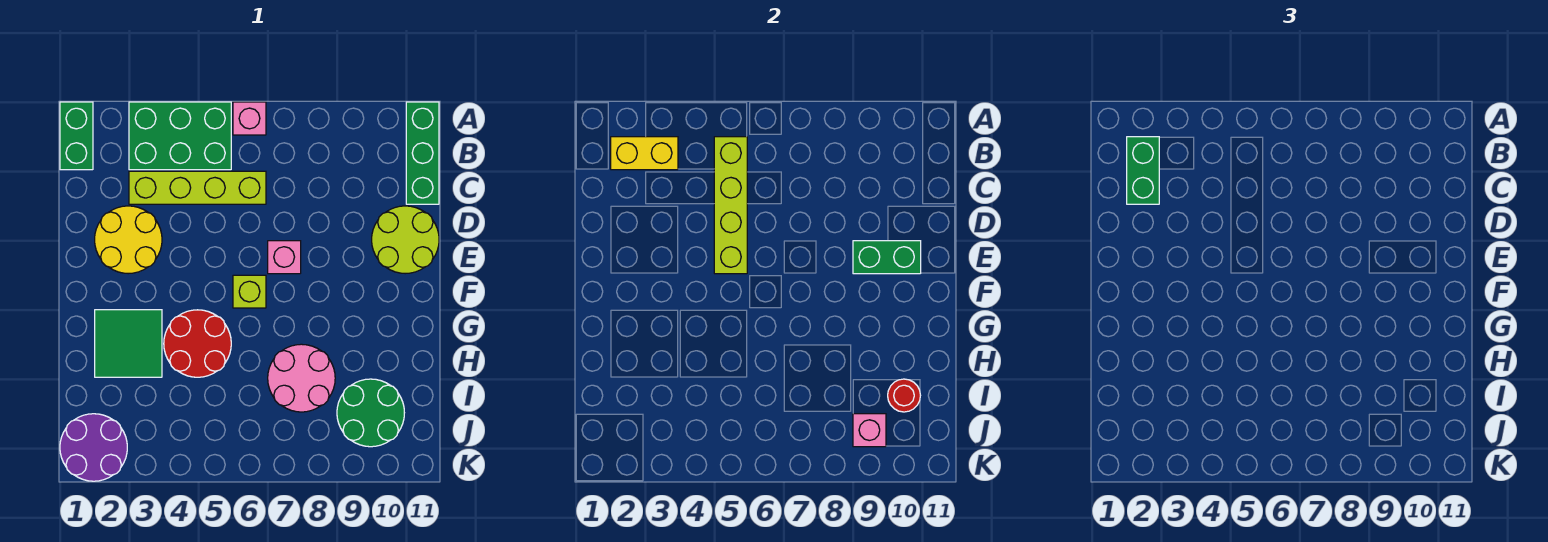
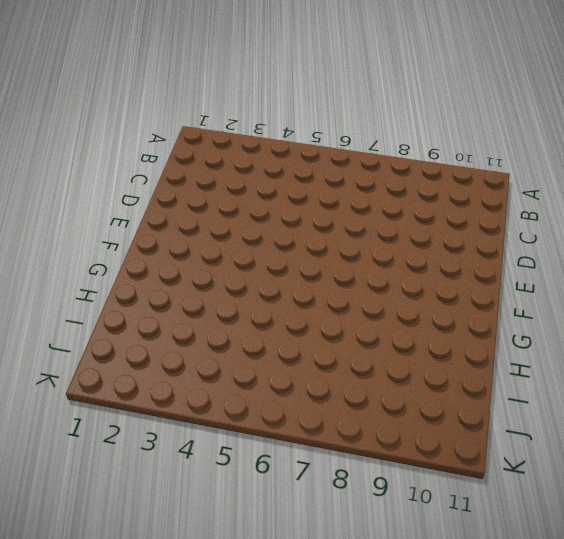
none -> green 1x2 brick [60,102,93,170]
none -> green 2x3 brick [129,102,231,170]
none -> pink 1x1 brick [233,102,266,135]

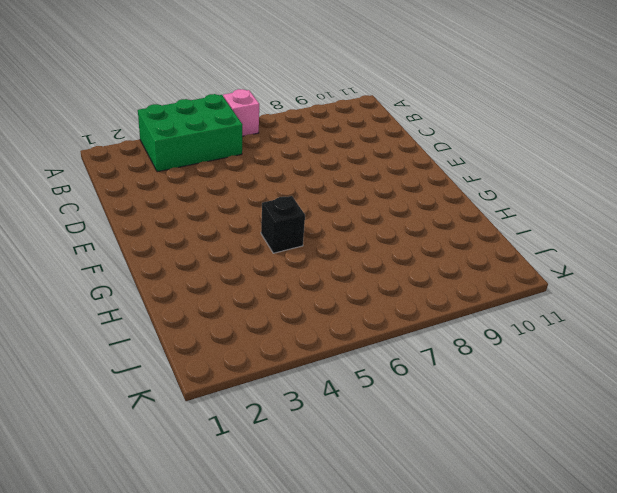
black 1x1 brick [261,196,305,253] -> red 2x2 round brick [164,310,231,377]
none -> green 1x2 brick [60,102,93,170]
none -> green 1x3 brick [406,102,439,204]
none -> lime 1x4 brick [129,171,266,204]

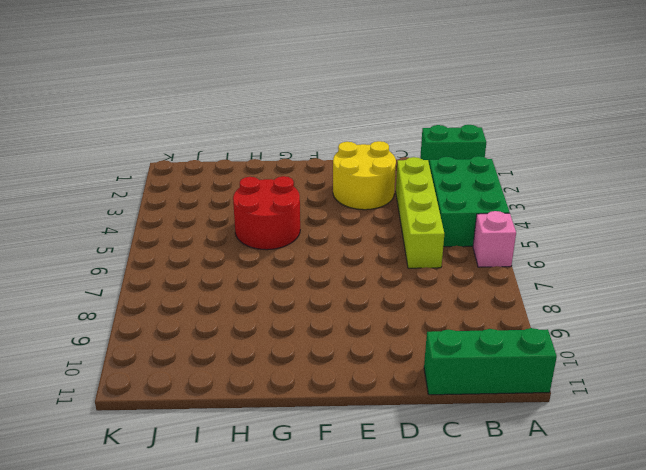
none -> lime 2x2 round brick [372,206,439,274]
none -> pink 1x1 brick [268,241,301,274]
none -> lime 1x1 brick [233,275,266,308]

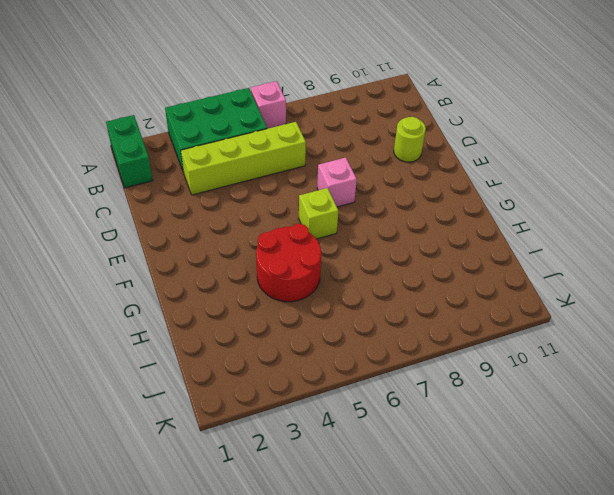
lime 1x1 round brick [394,117,426,162] -> lime 2x2 round brick [372,206,439,274]
none -> green 1x3 brick [406,102,439,204]
none -> yellow 2x2 round brick [95,206,162,274]
none -> green 2x2 tile [95,310,162,377]

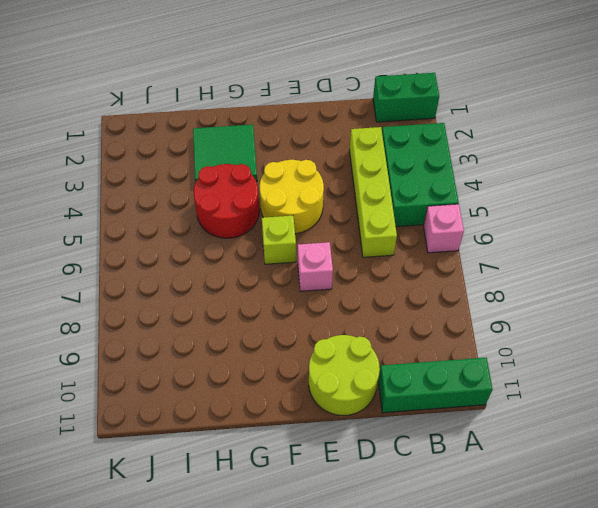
yellow 2x2 round brick [260,160,324,234] -> yellow 2x2 round brick moved to [95,206,162,274]
none -> pink 2x2 round brick [268,344,335,412]
none -> green 2x2 round brick [337,379,404,447]
none -> purple 2x2 round brick [60,414,127,481]

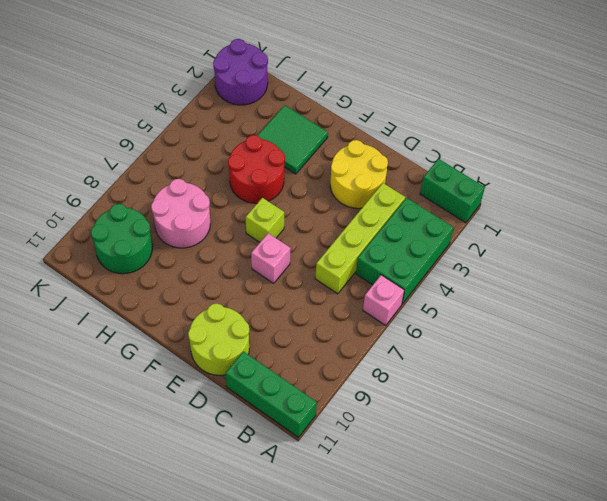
none -> yellow 1x2 brick [611,137,678,170]
none -> lime 1x4 brick [714,137,747,274]
none -> green 1x2 brick [853,241,921,274]

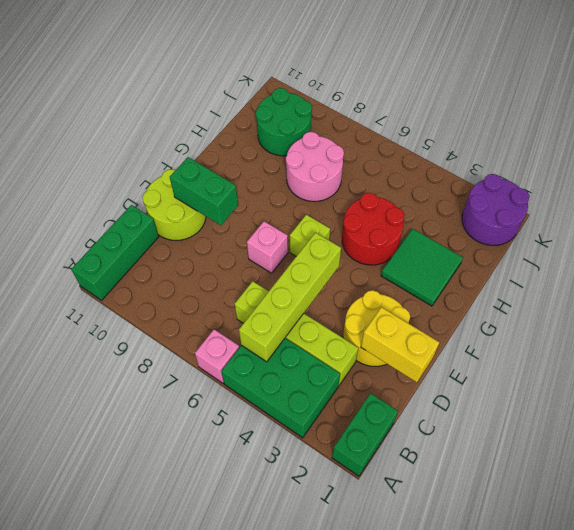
yellow 1x2 brick [361,307,440,382] -> yellow 1x2 brick moved to [611,137,678,170]
none -> red 1x1 round brick [888,379,920,412]
none -> pink 1x1 brick [853,414,886,447]
none -> green 1x2 brick [1127,137,1159,204]

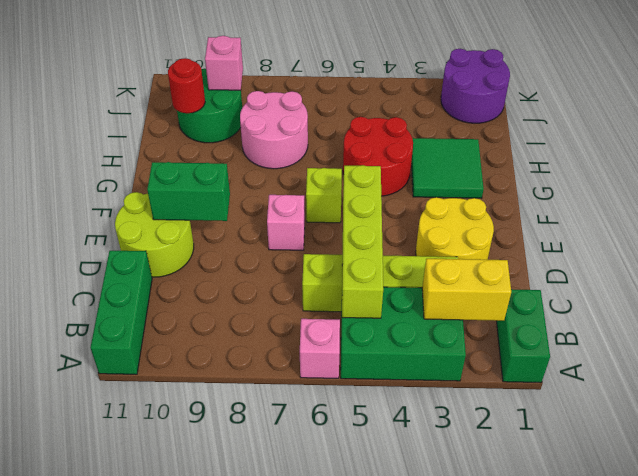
none -> green 1x2 brick [1127,137,1159,204]

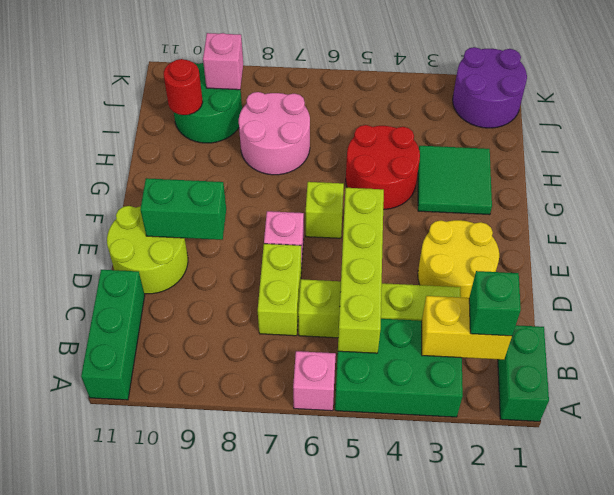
green 1x1 brick [469,271,521,336] -> green 1x2 brick [1127,137,1159,204]
lime 1x2 brick [258,244,301,336] -> none

